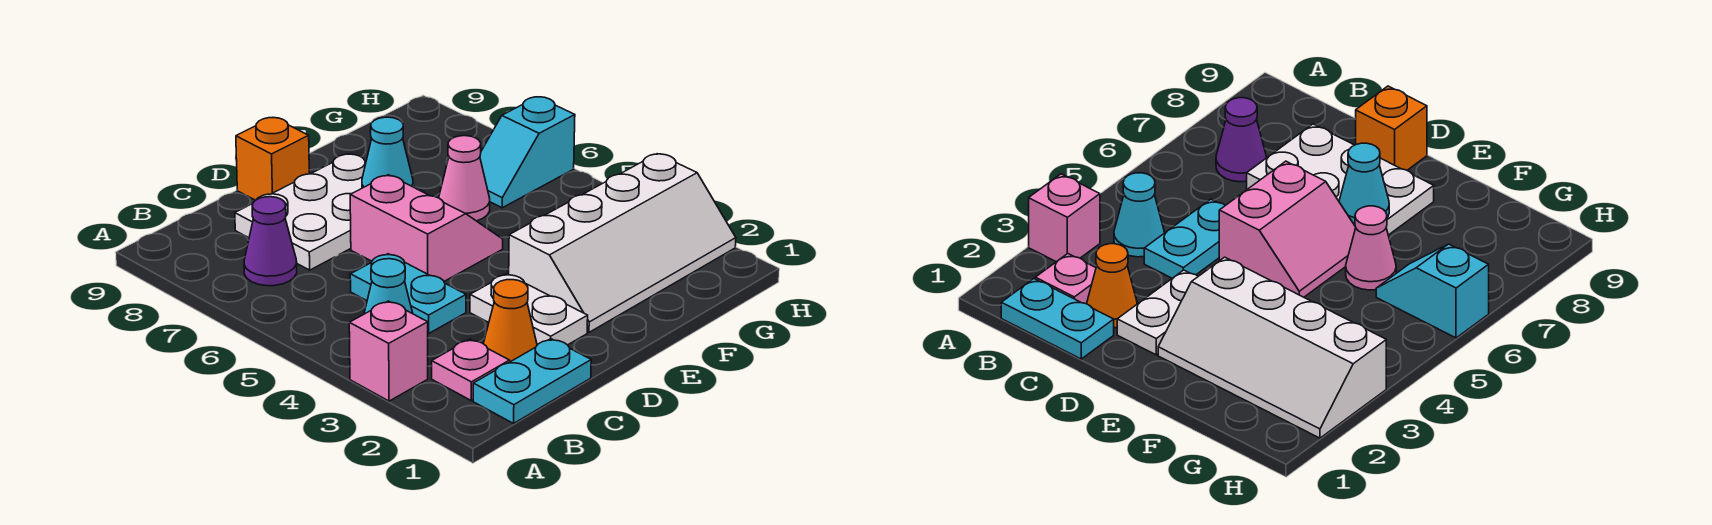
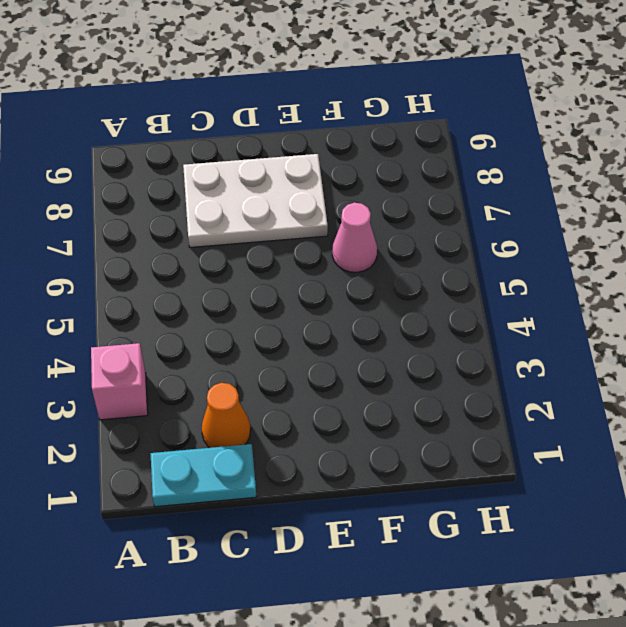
none -> pink 1x1 plate [432,339,510,400]
none -> cyan 1x1 cone [364,259,413,314]
none -> purple 1x1 cone [244,197,297,286]

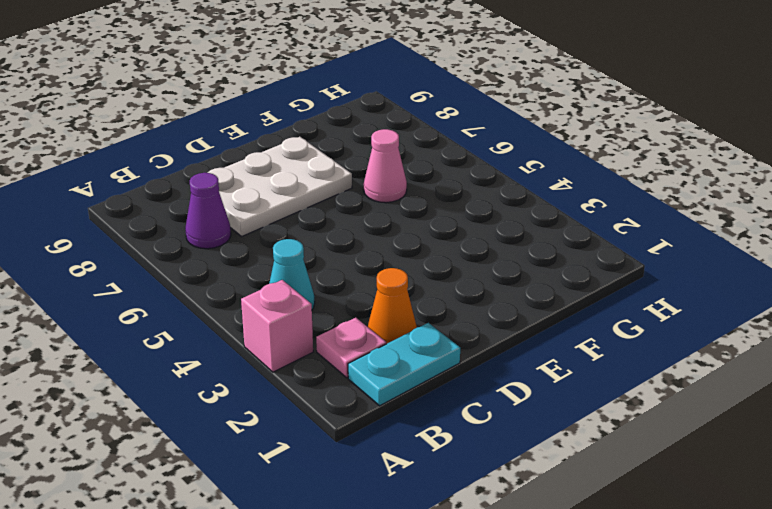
none -> cyan 1x2 plate [350,254,466,333]
none -> white 1x2 plate [470,274,588,345]
none -> pink 2x2 slope [350,175,503,281]

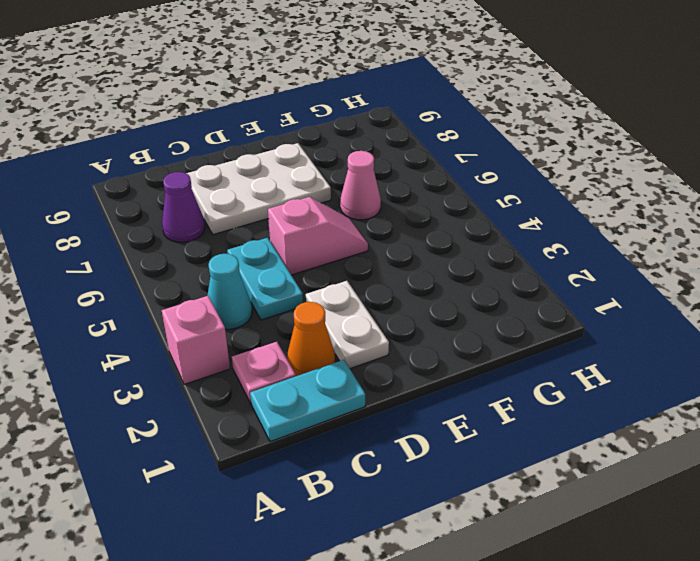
pink 1x2 slope [268,197,368,275] -> pink 2x2 slope [350,175,503,281]
none -> orange 1x1 brick [236,118,309,200]
none -> white 2x4 slope [509,154,736,332]
none -> cyan 1x2 slope [480,97,575,208]

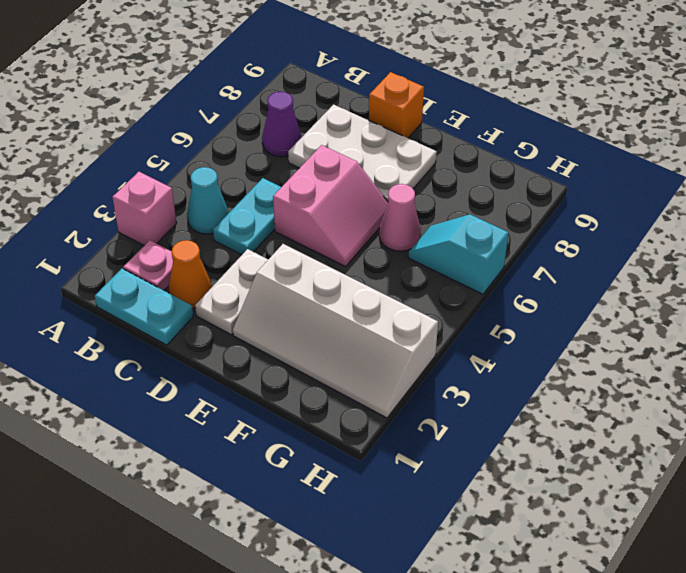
none -> cyan 1x1 cone [362,117,413,188]

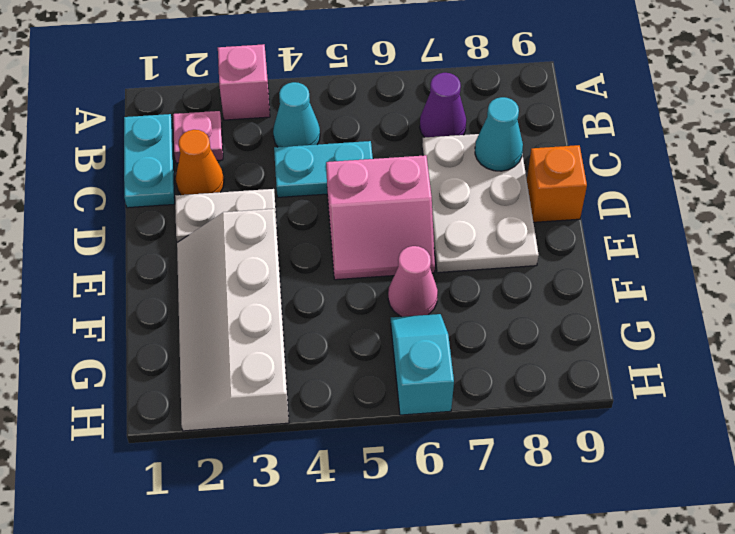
cyan 1x1 cone [475,97,523,171] -> cyan 1x1 cone moved to [362,117,413,188]

